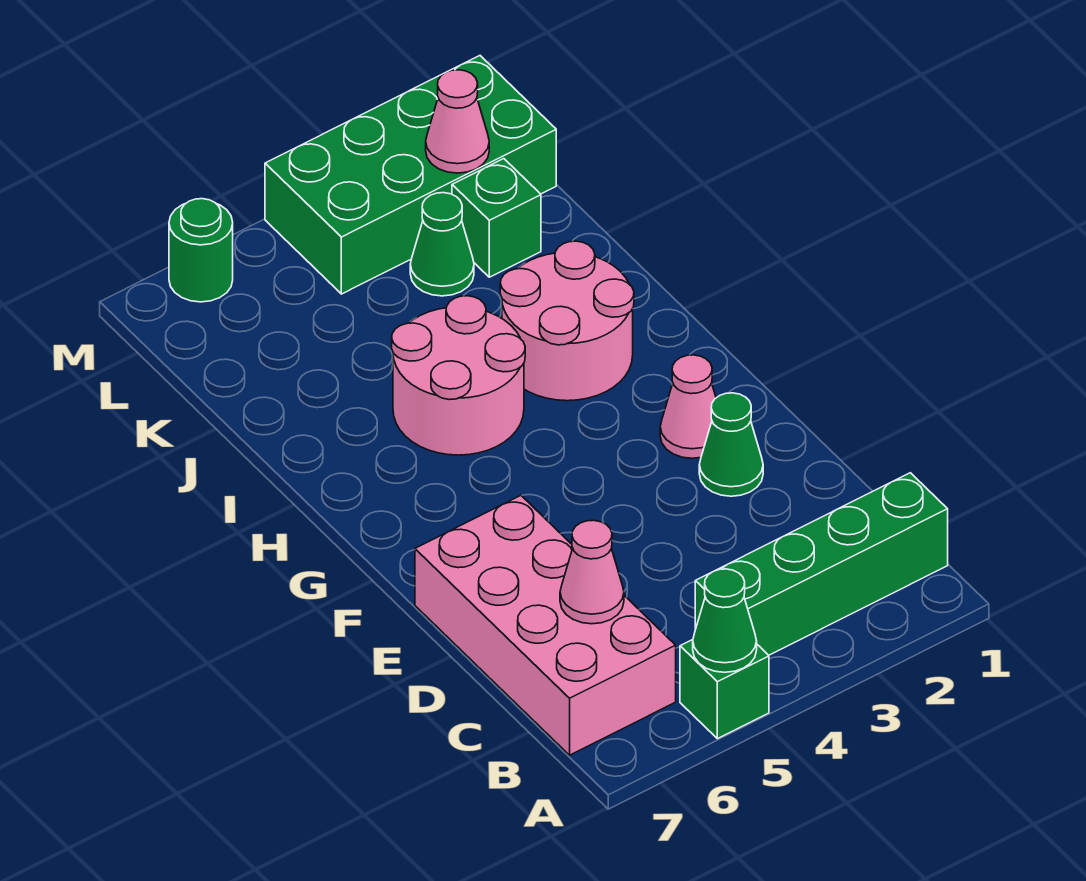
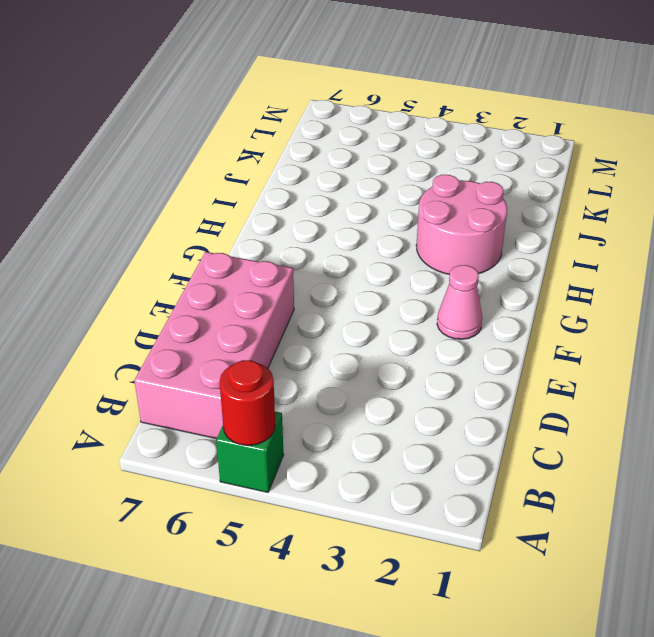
red 1x1 round brick [219,360,275,445] -> green 1x1 cone [693,569,757,672]
none -> green 1x4 brick [695,473,948,655]
none -> green 1x1 cone [699,393,763,496]
none -> pink 2x2 round brick [392,296,525,455]

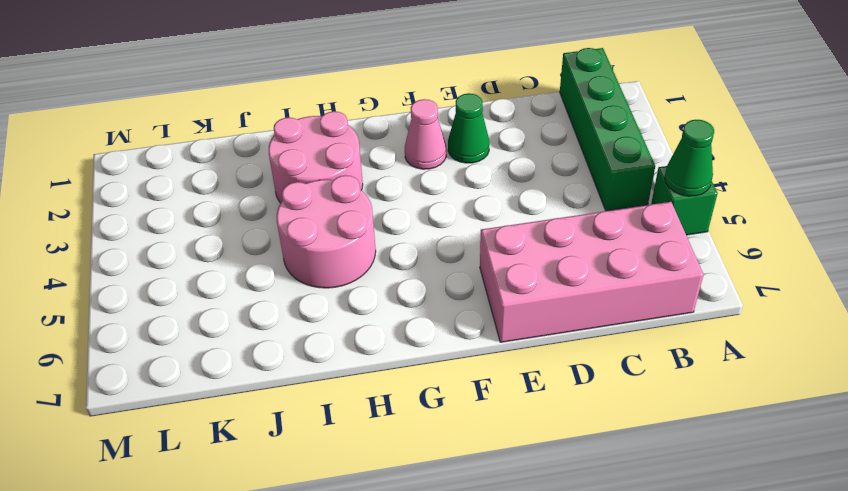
none -> green 1x1 brick [452,159,541,277]
none -> green 1x1 cone [410,193,474,296]
none -> green 2x4 brick [265,56,556,294]

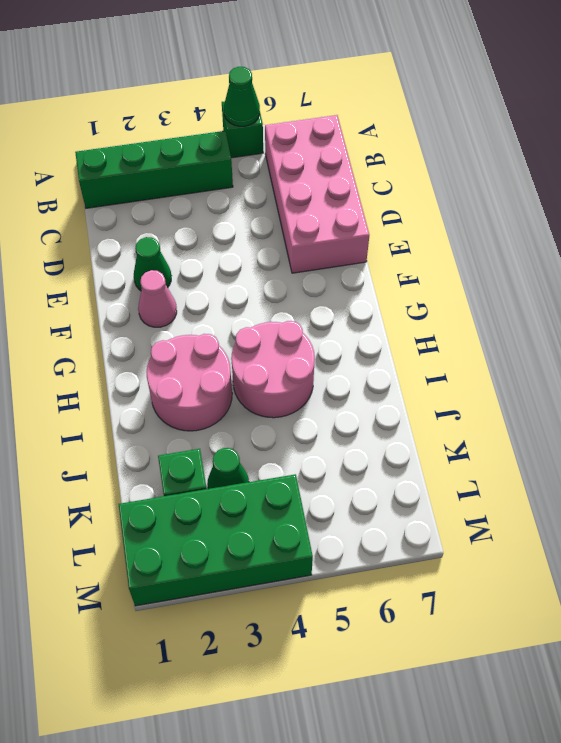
none -> green 1x1 round brick [169,199,233,302]
none -> pink 1x1 cone [560,520,624,624]
none -> pink 1x1 cone [426,70,489,173]

